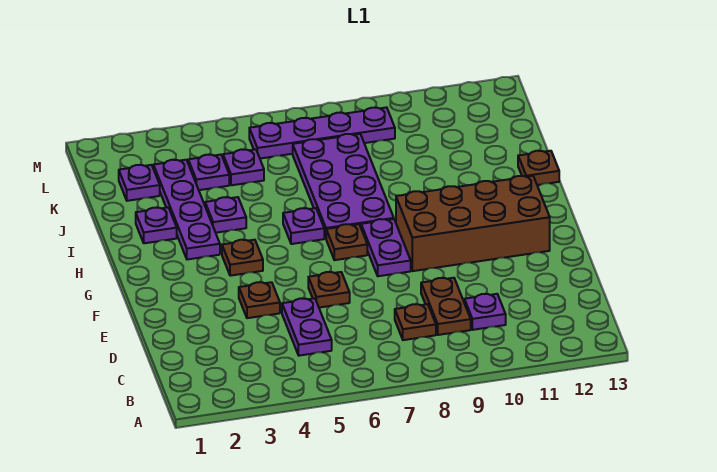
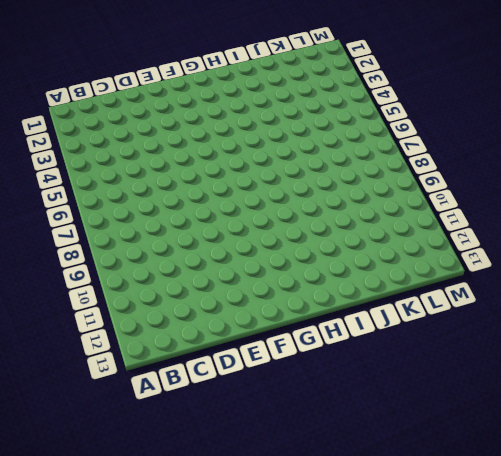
none -> purple 1x2 plate [282,298,332,356]
none -> brown 1x1 plate [395,304,436,340]
none -> brown 1x2 plate [421,278,471,335]

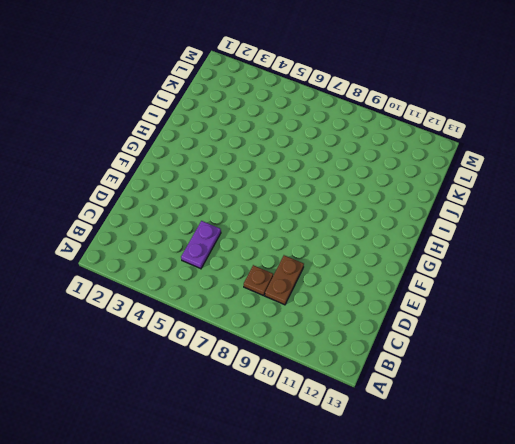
none -> purple 1x1 plate [464,294,506,330]
none -> brown 1x1 plate [239,282,280,318]
none -> brown 1x1 plate [308,272,350,308]

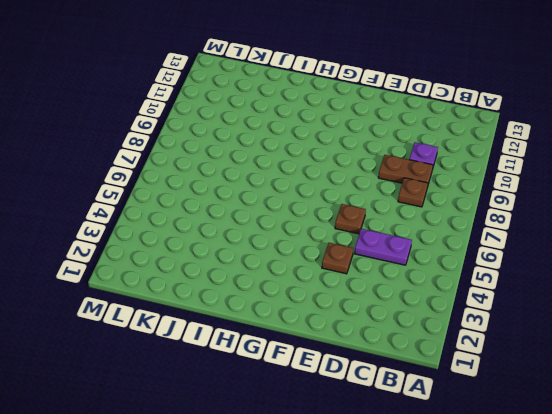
none -> purple 1x2 plate [361,219,411,276]
none -> brown 2x4 brick [396,176,550,271]
none -> brown 1x1 plate [222,240,263,276]

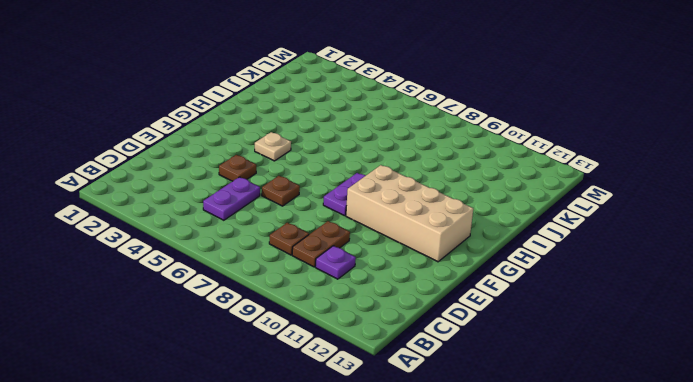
tan 2x4 brick [346,165,473,262] -> brown 2x4 brick [396,176,550,271]
tan 1x1 plate [255,132,291,161] -> brown 1x1 plate [222,240,263,276]
none -> brown 1x1 plate [326,224,367,260]
none -> purple 1x4 plate [153,160,220,260]
none -> purple 1x1 plate [283,208,324,244]

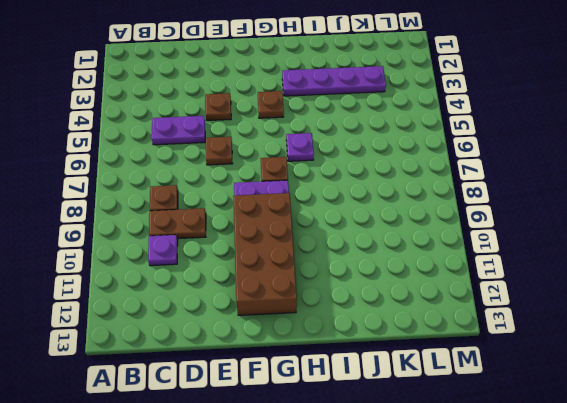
none -> purple 2x4 plate [293,134,394,238]
none -> purple 1x1 plate [136,207,177,243]
none -> purple 1x1 plate [205,197,246,233]

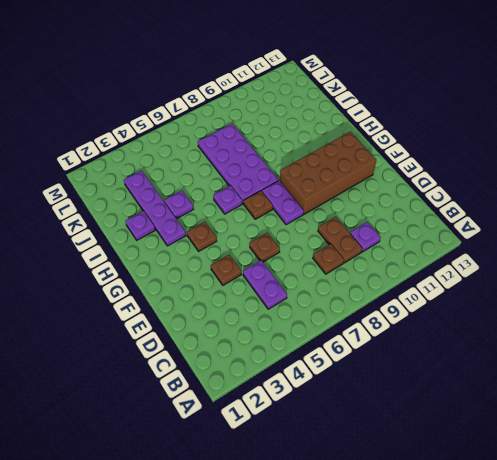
none -> brown 1x1 plate [518,151,559,185]
none -> purple 1x1 plate [119,165,160,201]
none -> purple 1x1 plate [188,155,229,190]

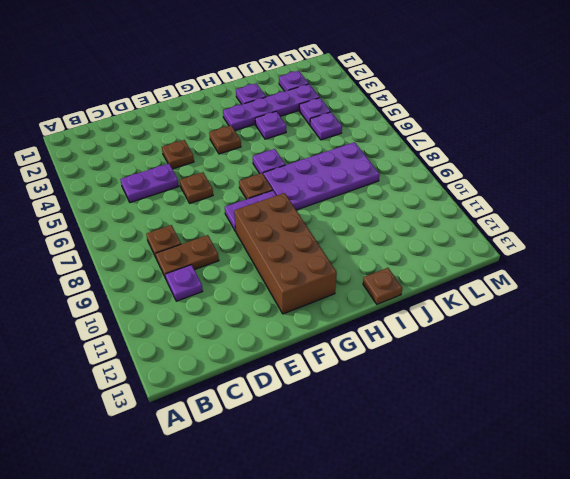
none -> purple 1x4 plate [249,107,395,159]

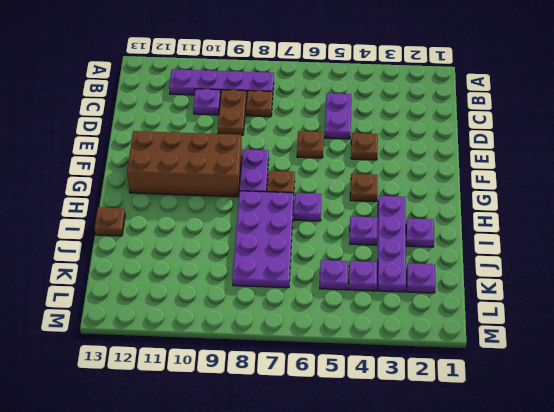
purple 1x4 plate [169,69,274,97] -> purple 1x4 plate moved to [249,107,395,159]

